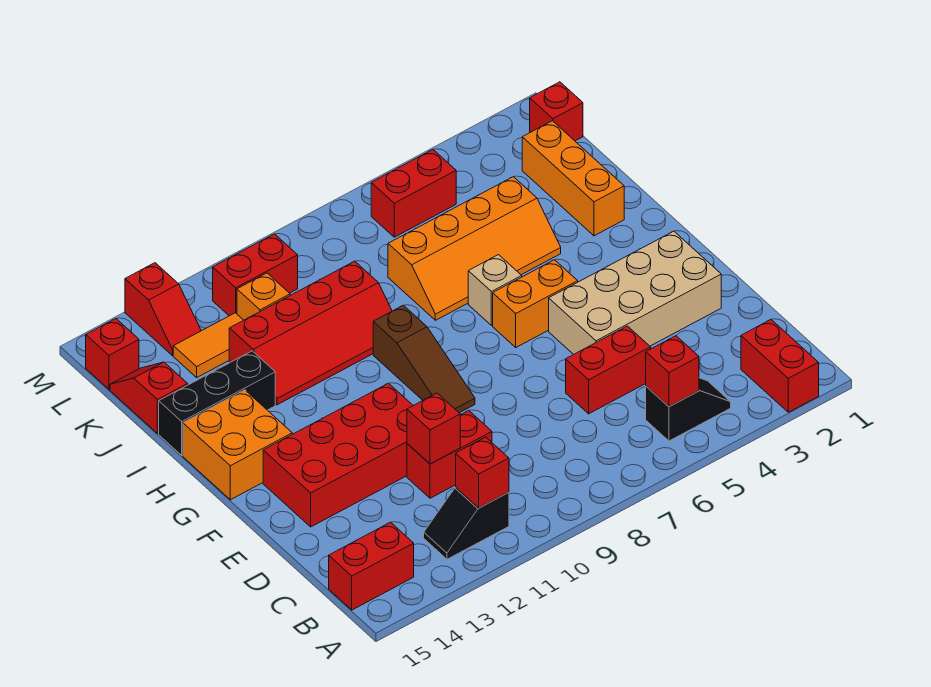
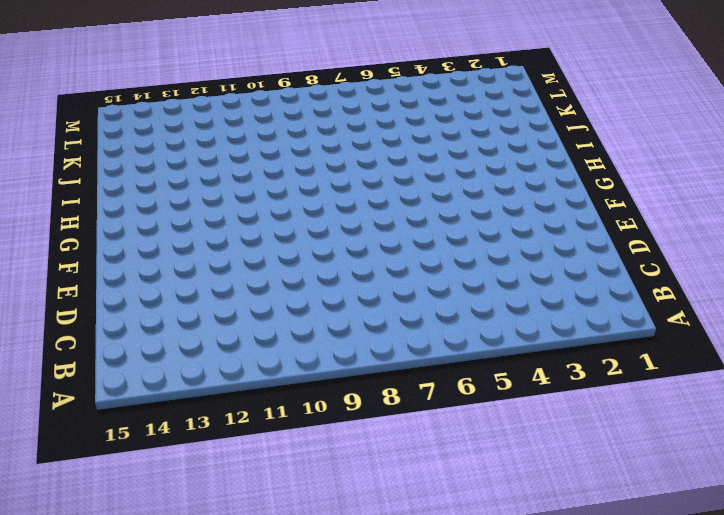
none -> red 1x2 brick [741,320,819,412]
none -> black 1x2 slope [646,378,731,441]
none -> black 1x2 slope [424,488,509,559]

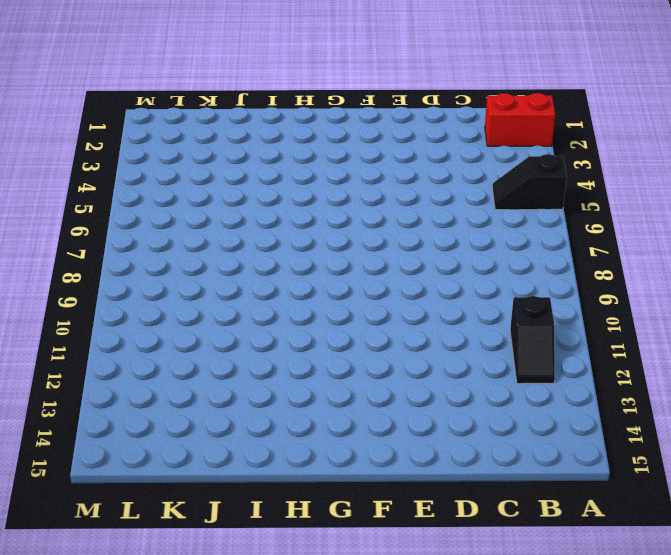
black 1x2 slope [492,154,567,210] -> black 1x2 slope turned to [646,378,731,441]
none -> red 1x2 brick [329,522,414,610]
none -> red 1x2 brick [566,326,651,414]
none -> red 1x2 brick [407,411,492,498]

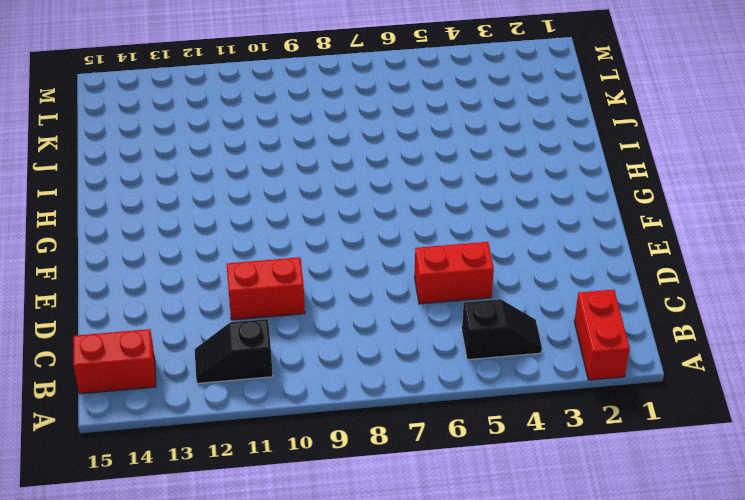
none -> tan 2x4 brick [549,231,721,355]
none -> red 2x4 brick [263,383,413,527]
none -> brown 1x3 slope [373,305,475,413]

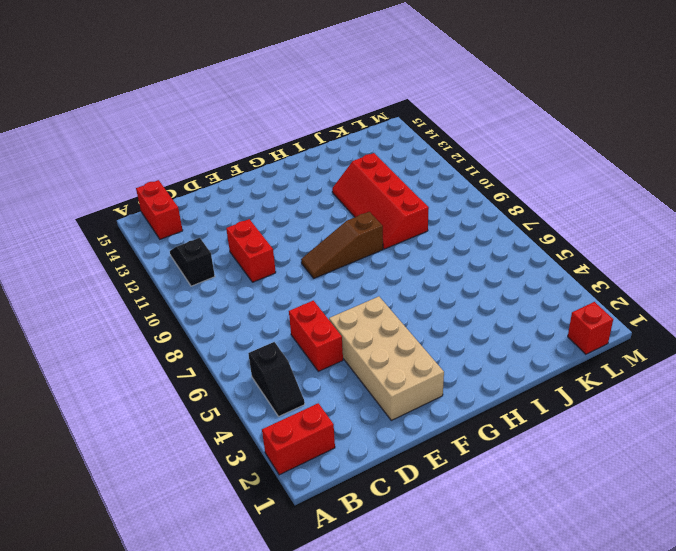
none -> red 2x4 brick [263,383,413,527]
none -> orange 1x2 brick [493,260,578,347]
none -> orange 2x2 brick [183,390,292,500]

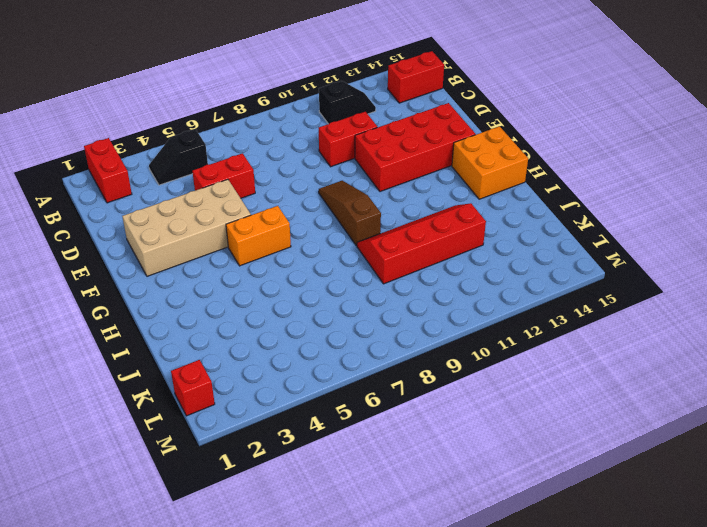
none -> tan 1x1 brick [468,255,522,326]
none -> orange 1x3 brick [522,121,624,236]
none -> orange 2x4 slope [388,177,561,320]

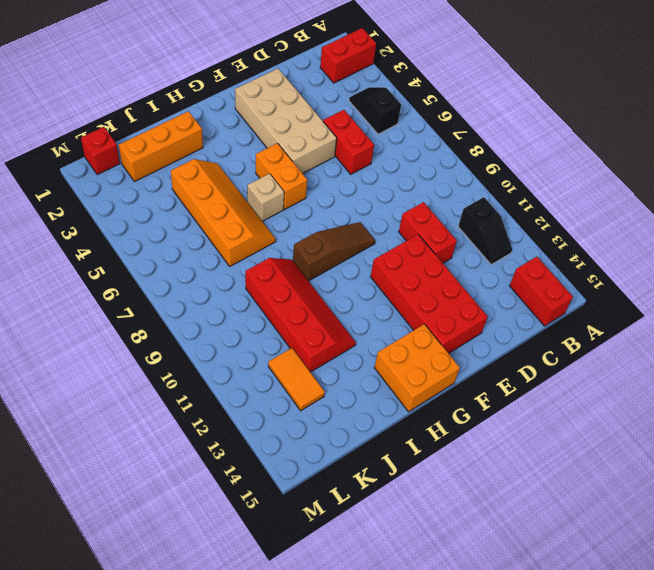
none -> black 1x3 brick [159,351,275,455]
none -> red 1x2 slope [110,362,188,434]
none -> orange 1x1 brick [237,273,290,320]

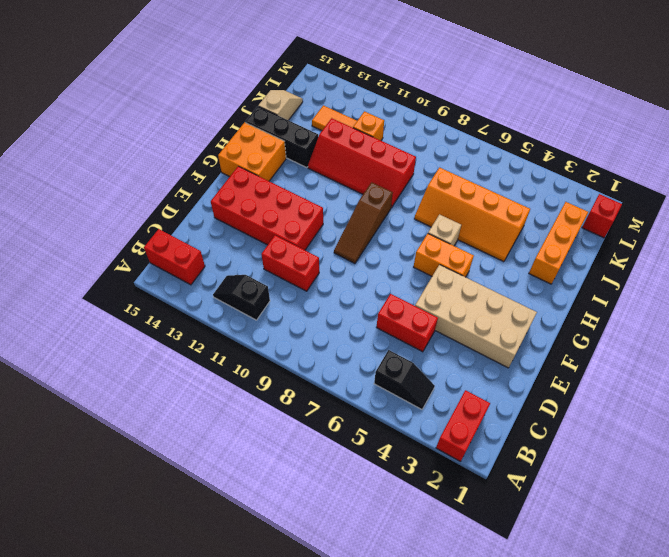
tan 1x2 slope [258,90,303,120] -> red 1x2 slope [110,362,188,434]
none -> red 1x2 brick [371,150,456,237]
none -> red 1x2 brick [213,234,298,316]
none -> red 1x2 slope [125,263,201,356]

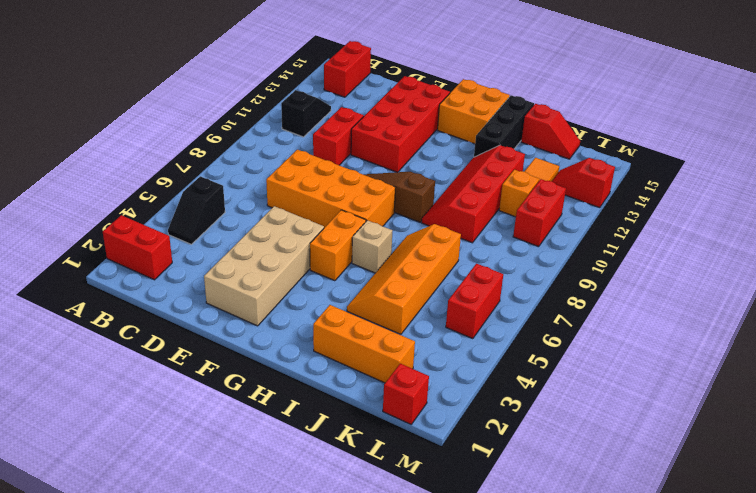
orange 2x4 brick [266,150,396,228] -> none
none -> red 1x2 brick [566,326,651,414]
none -> red 1x1 brick [86,319,139,389]
none -> red 1x1 brick [646,336,699,407]

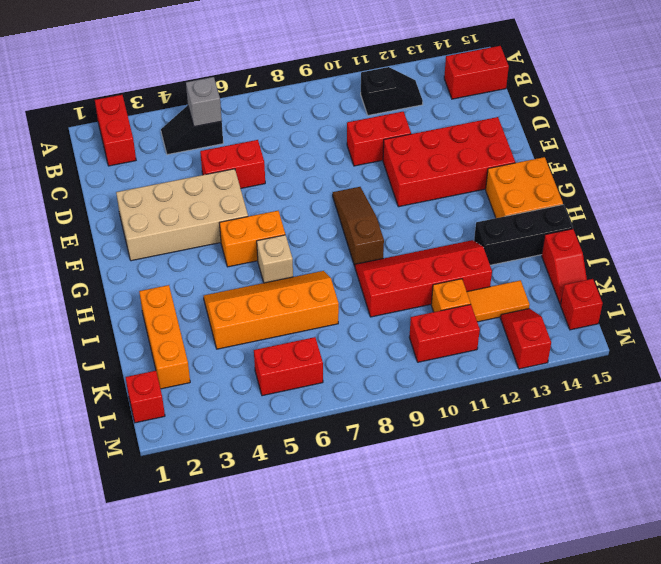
grey 1x1 brick [186,77,222,127] -> red 1x1 brick [646,336,699,407]
none -> red 1x1 brick [456,437,509,508]
none -> red 1x1 brick [407,393,460,464]

